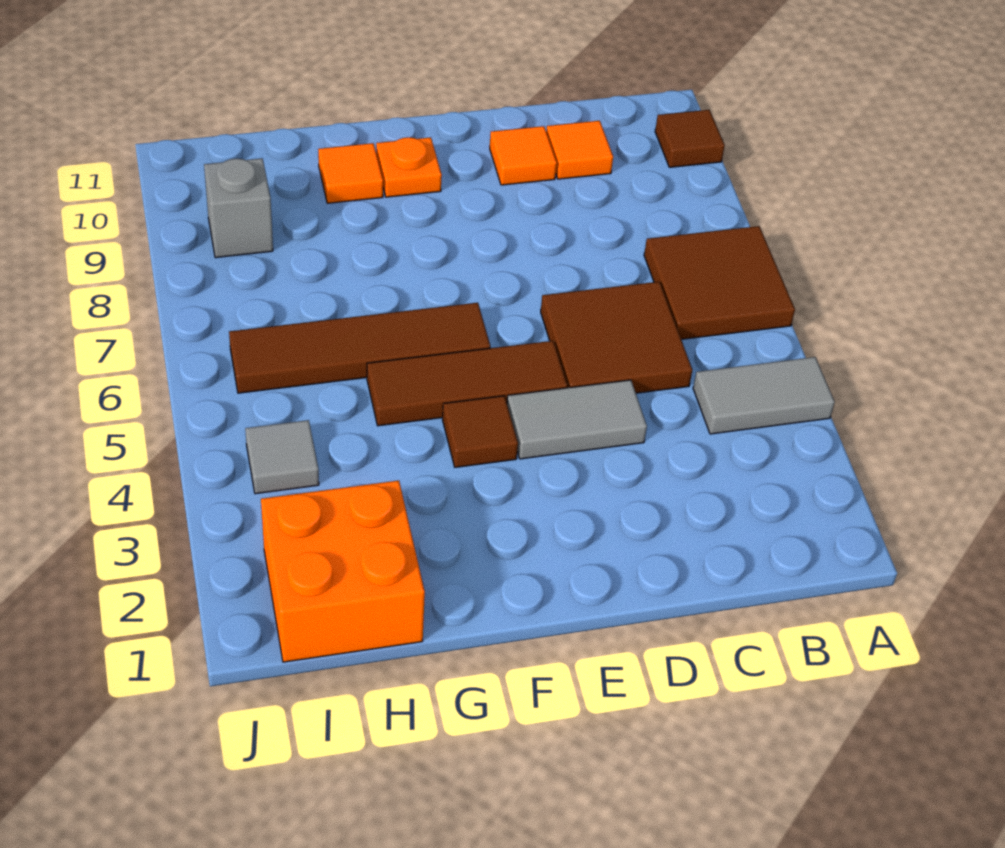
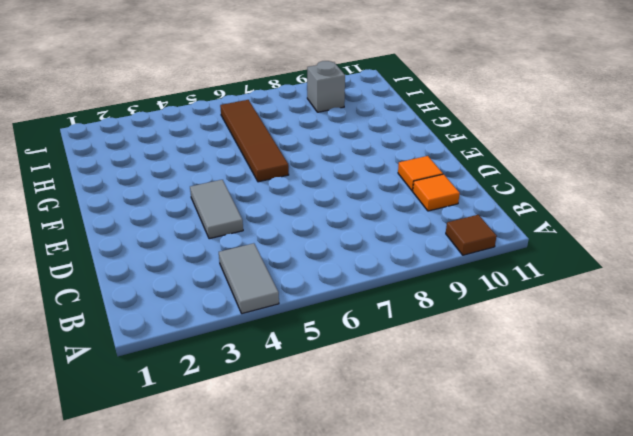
none -> brown 2x2 tile [644,226,795,339]
none -> brown 2x2 tile [541,282,692,393]
none -> brown 1x3 tile [367,341,567,426]

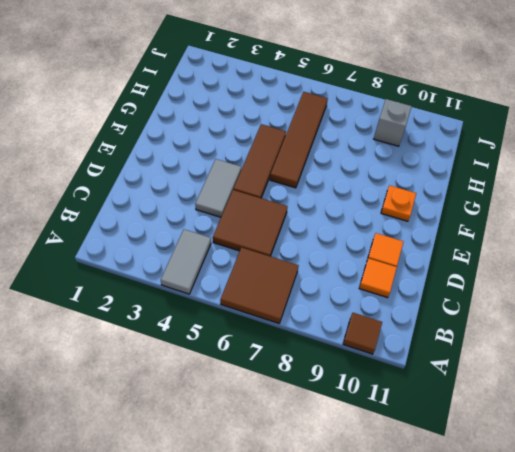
none -> brown 1x1 tile [443,396,518,467]
none -> orange 1x1 tile [318,143,383,203]
none -> orange 2x2 brick [261,481,425,662]

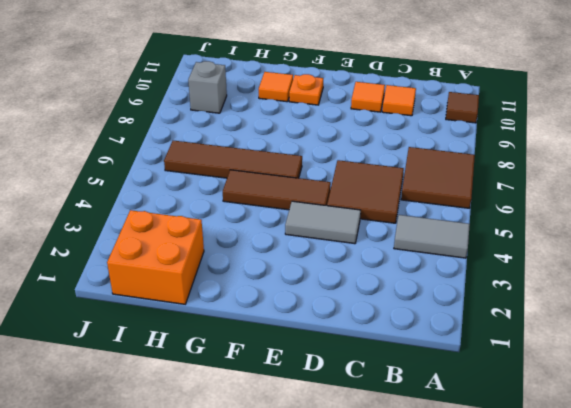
none -> brown 1x1 tile [443,396,518,467]
none -> grey 1x1 tile [245,420,319,494]

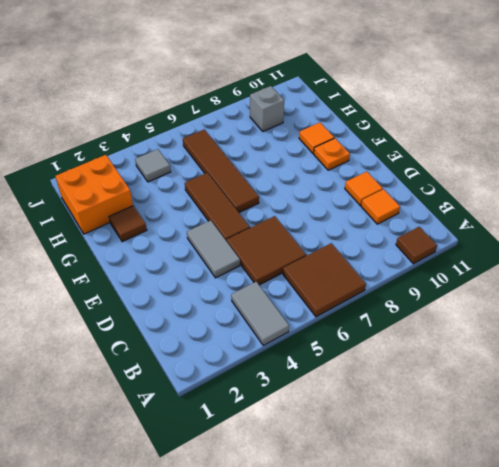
brown 1x1 tile [109,206,147,242] -> brown 1x1 tile moved to [443,396,518,467]

